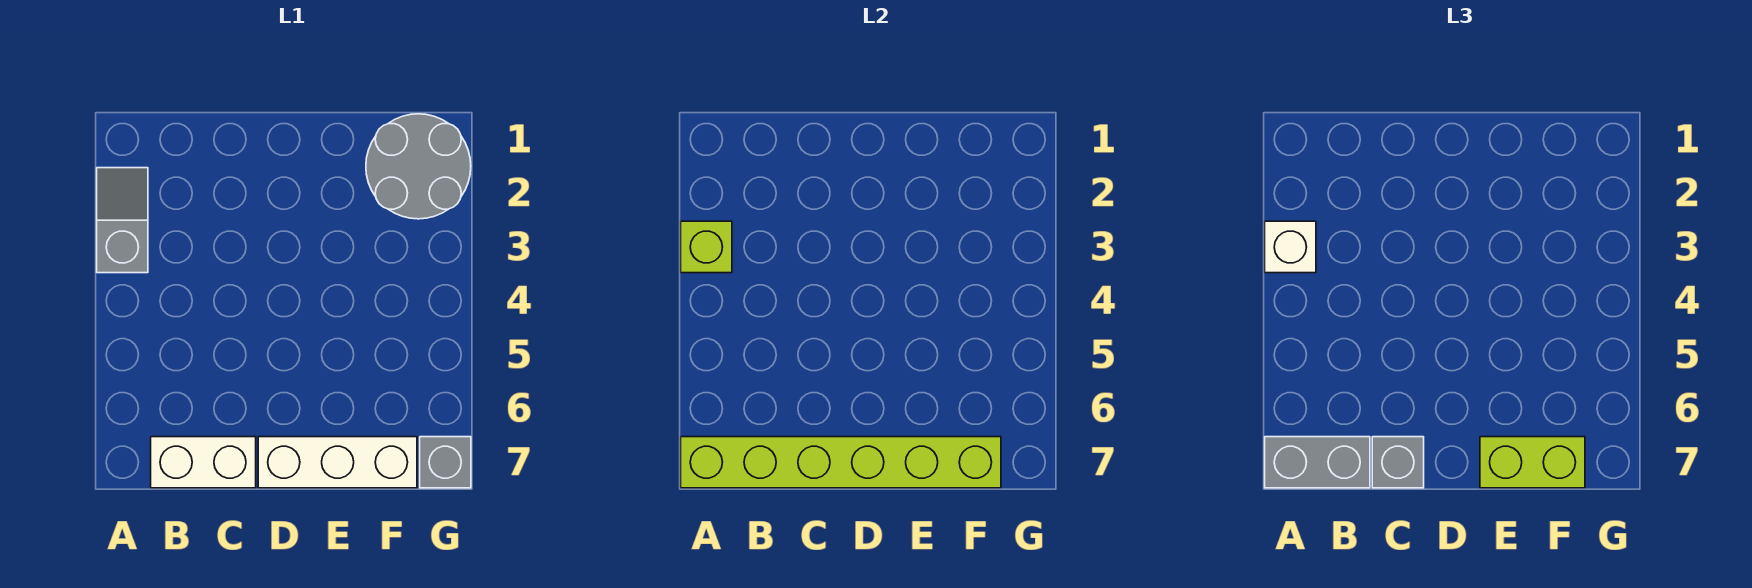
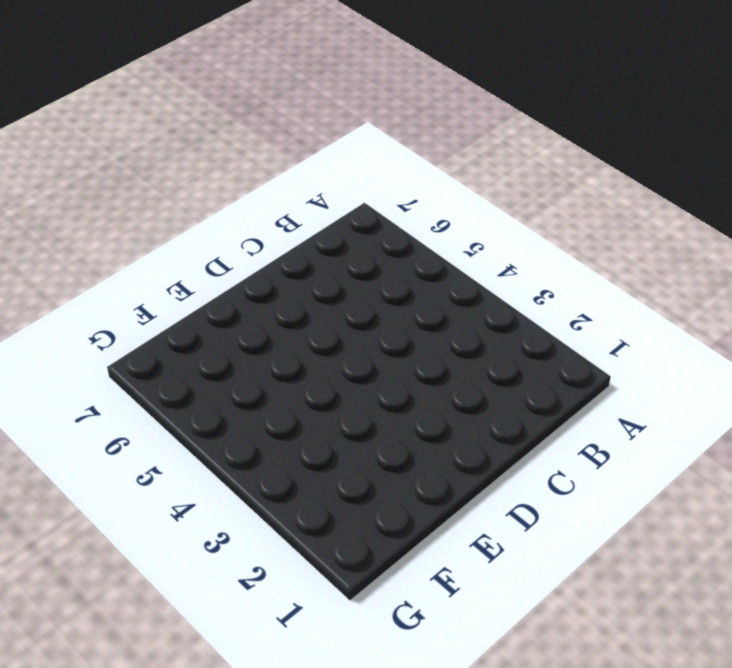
none -> grey 1x2 slope [97,168,148,273]
none -> white 1x2 brick [151,437,256,488]

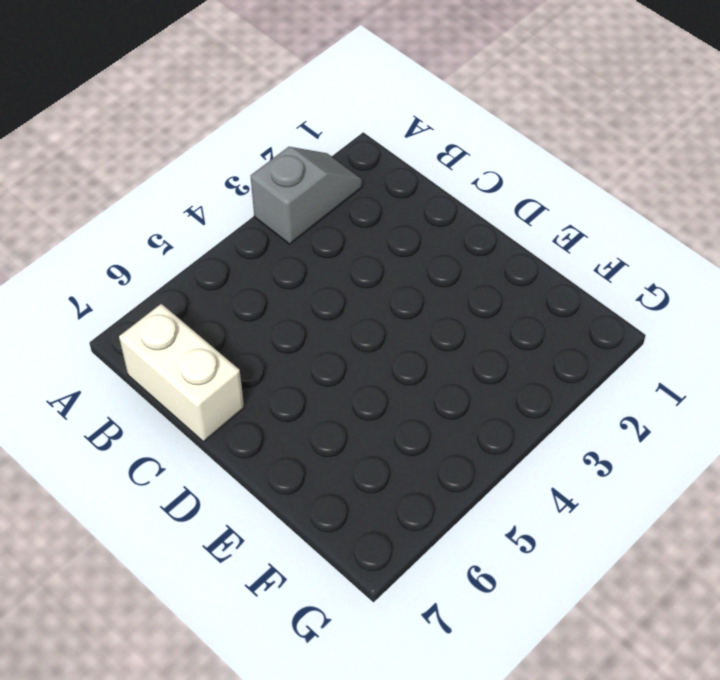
none -> white 1x3 brick [258,437,417,488]
none -> grey 2x2 round brick [366,114,471,219]

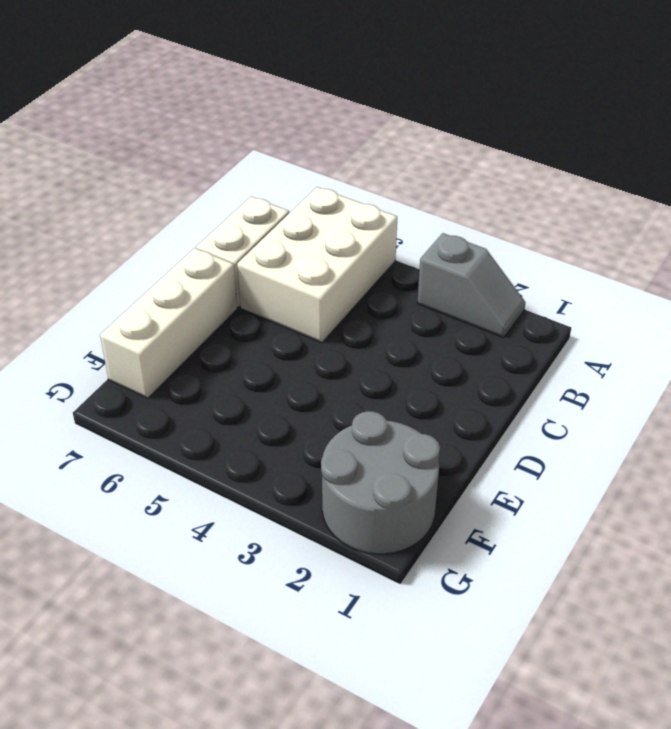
white 2x3 brick [237,187,397,343] -> none
none -> grey 1x1 brick [420,437,471,488]
none -> lime 1x1 brick [681,221,732,273]

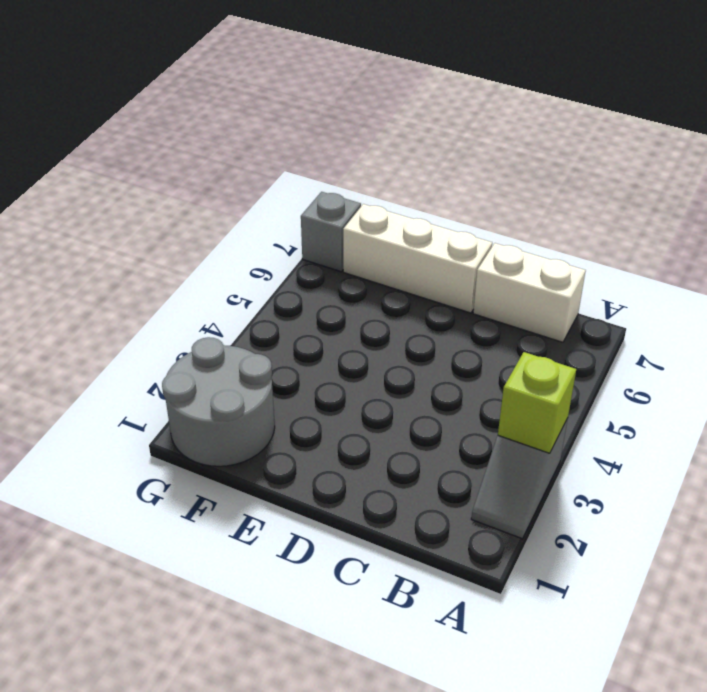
none -> lime 1x6 brick [681,437,1001,488]
none -> white 1x1 brick [1265,221,1316,273]

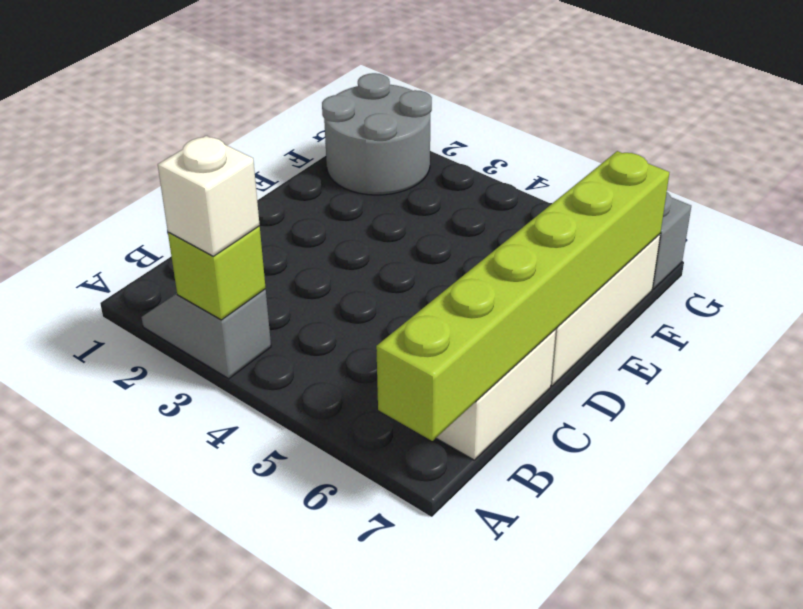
none -> grey 1x2 brick [1265,437,1370,488]
none -> grey 1x1 brick [1372,437,1424,488]

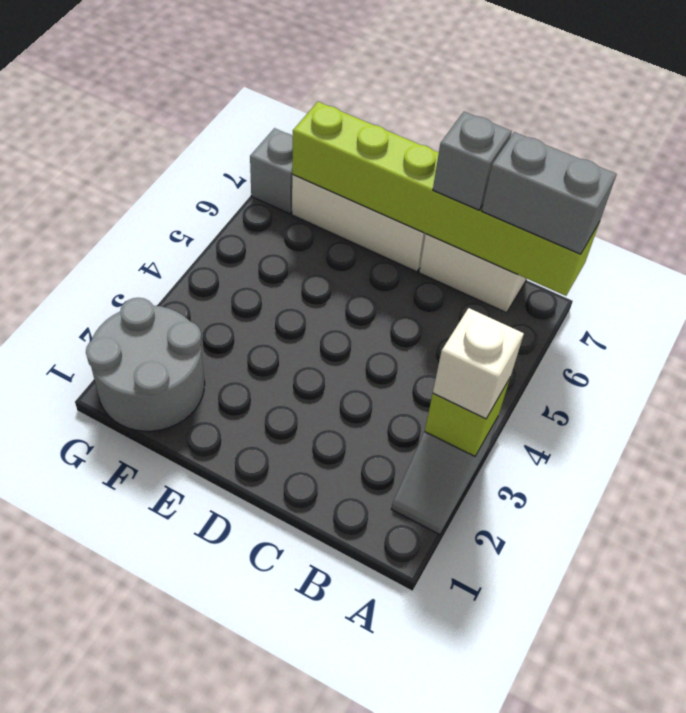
none -> lime 1x2 brick [1480,437,1585,488]

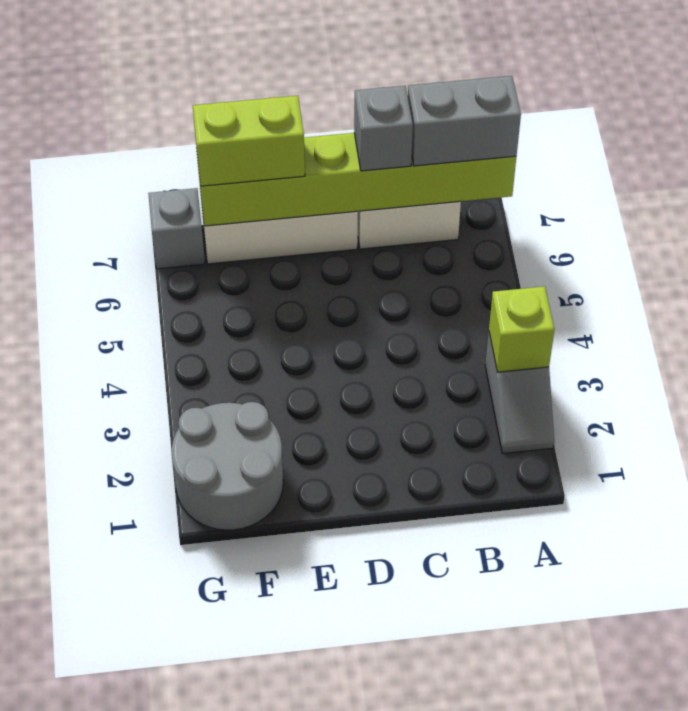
none -> white 1x1 brick [1265,221,1316,273]

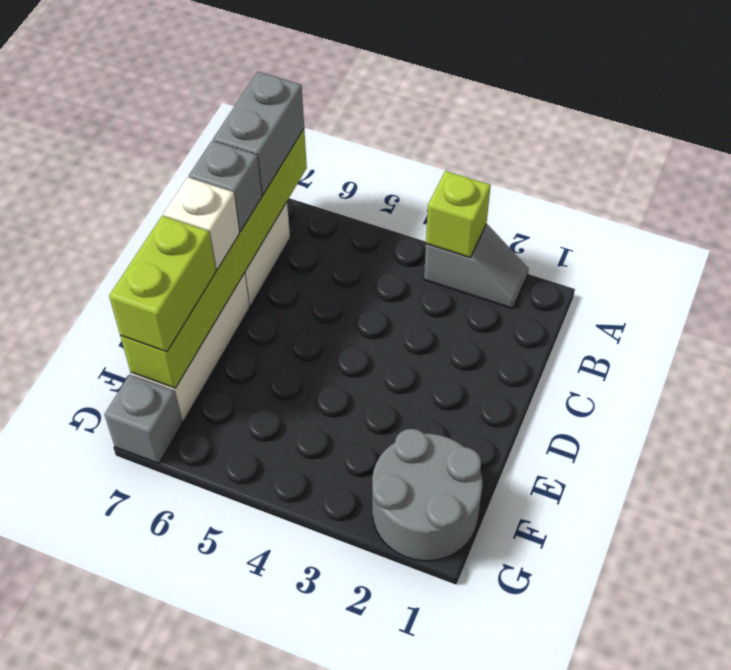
white 1x1 brick [163,177,239,270] -> white 1x1 brick moved to [1265,221,1316,273]

